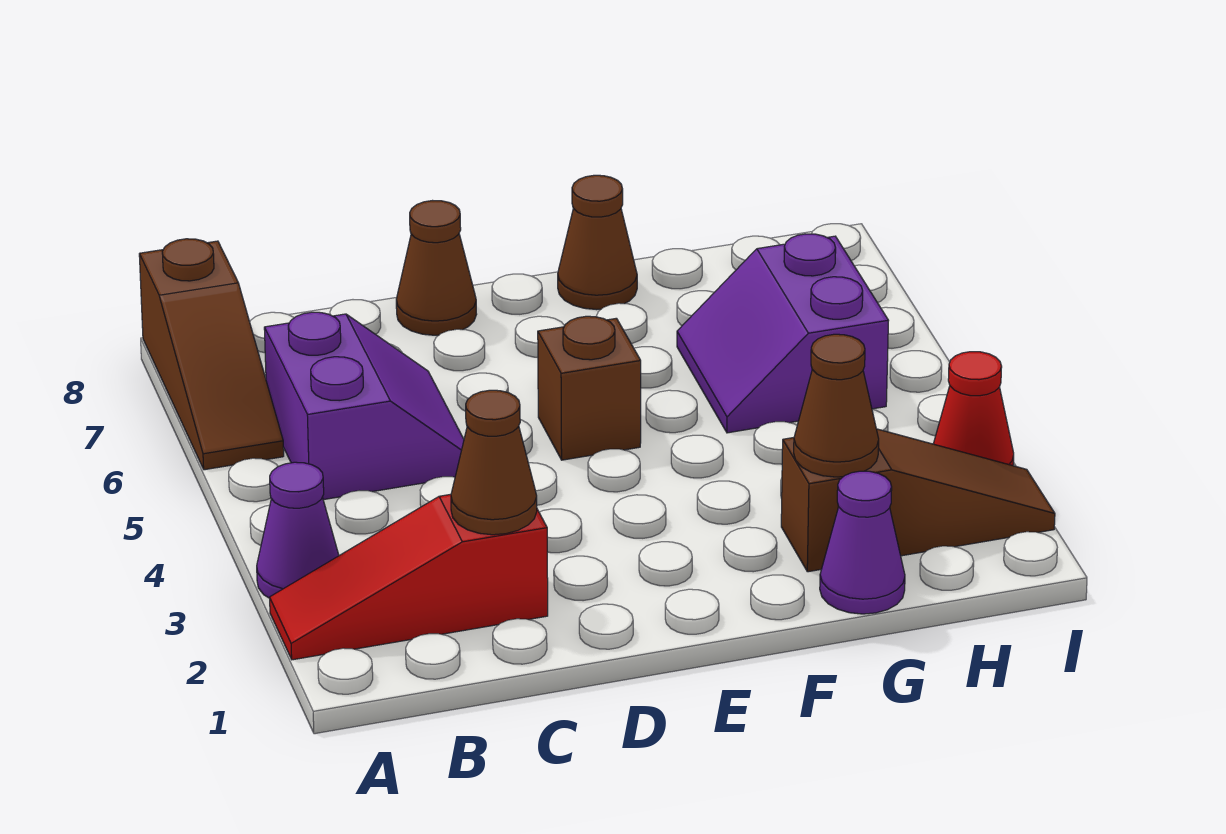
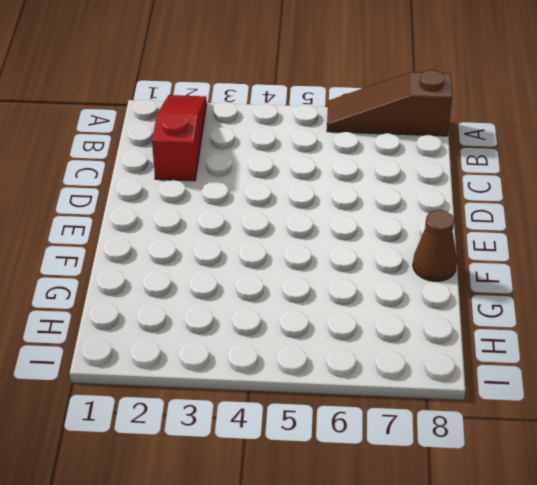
none -> purple 1x1 cone [257,462,339,598]
none -> purple 2x2 slope [264,312,464,500]
none -> brown 1x1 cone [396,201,477,335]

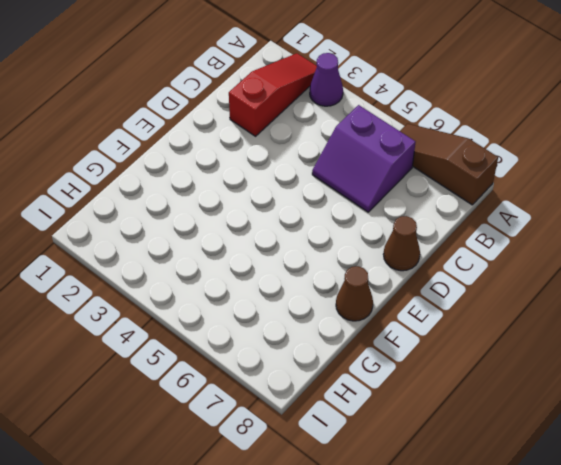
none -> brown 1x1 brick [538,316,641,460]
none -> purple 1x1 cone [820,471,905,614]
none -> brown 1x3 slope [781,429,1055,572]

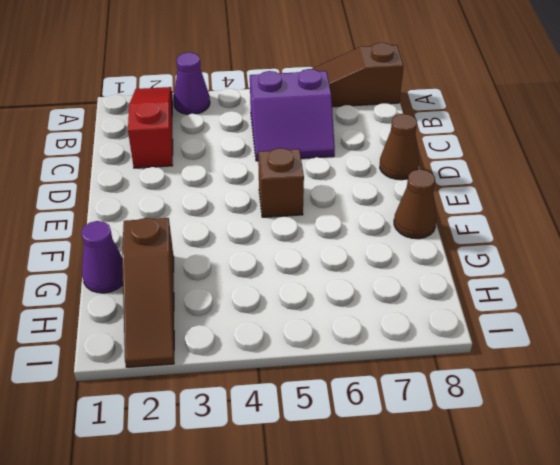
none -> purple 2x2 slope [677,234,889,433]
none -> red 1x1 cone [933,352,1014,466]
none -> brown 1x1 cone [451,390,537,535]

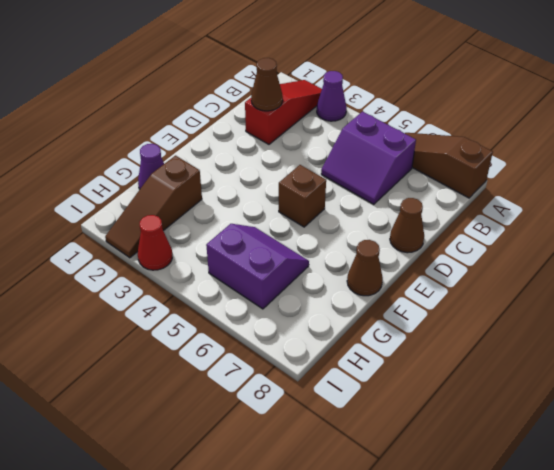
none -> brown 1x1 cone [794,334,879,477]

